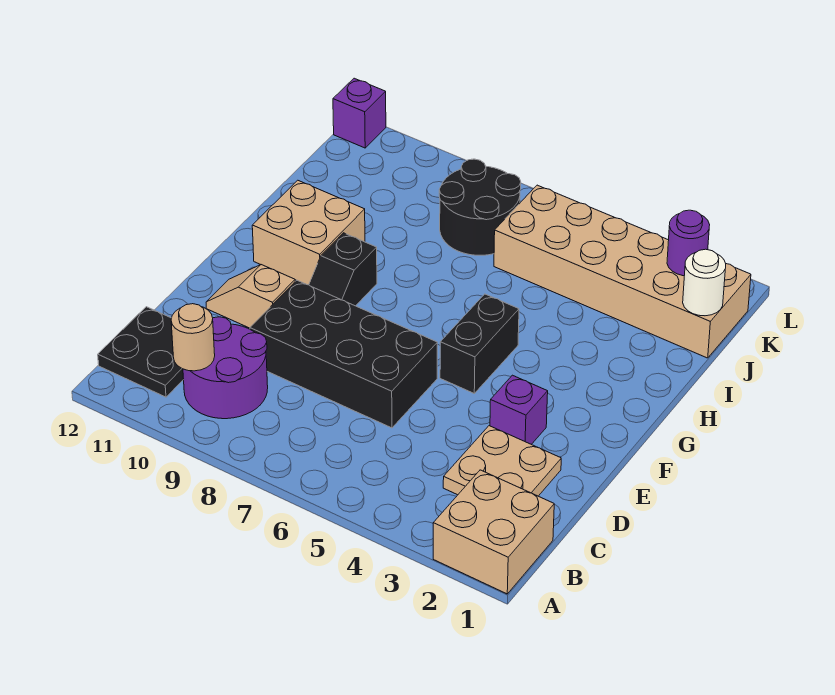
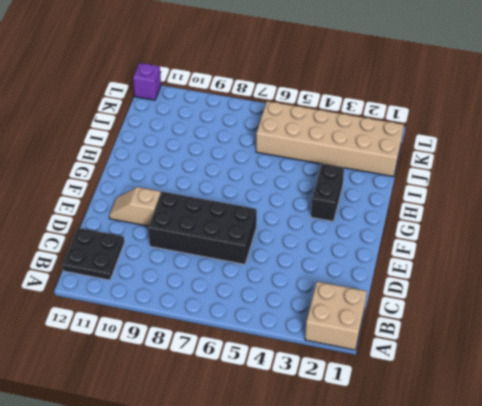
black 1x2 brick [311,164,344,221] -> black 1x2 brick moved to [440,294,519,393]
none -> purple 2x2 round brick [183,317,268,419]
none -> tan 2x2 plate [443,426,561,496]
none -> purple 1x1 brick [490,375,548,444]

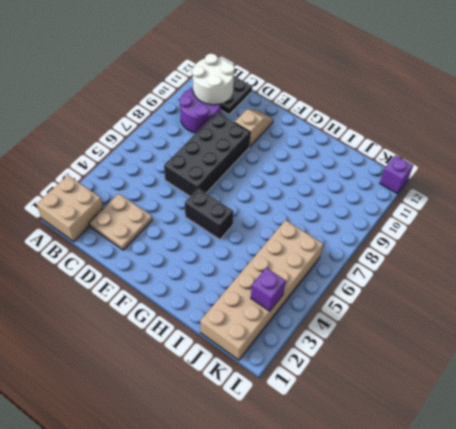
white 2x2 round brick [192,54,235,105] -> tan 1x1 round brick [171,304,215,371]
purple 1x1 brick [251,268,286,311] -> purple 1x1 brick moved to [490,375,548,444]
none -> black 1x2 slope [309,233,377,306]
none -> tan 2x2 brick [252,180,365,285]
none -> black 2x2 round brick [439,159,521,255]

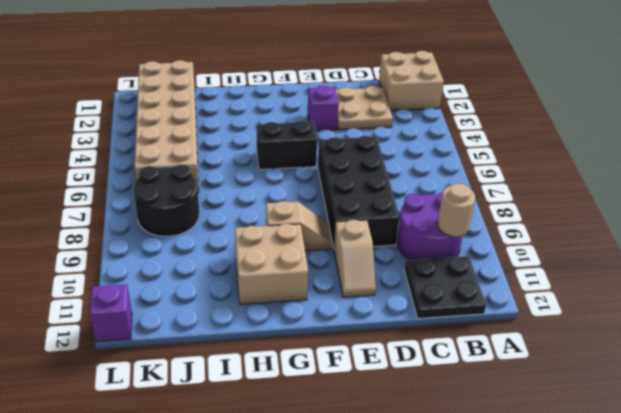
tan 1x2 slope [266,201,332,251] -> black 1x2 slope [309,233,377,306]
none -> white 1x1 round brick [683,249,726,316]
none -> purple 1x1 round brick [667,210,710,276]

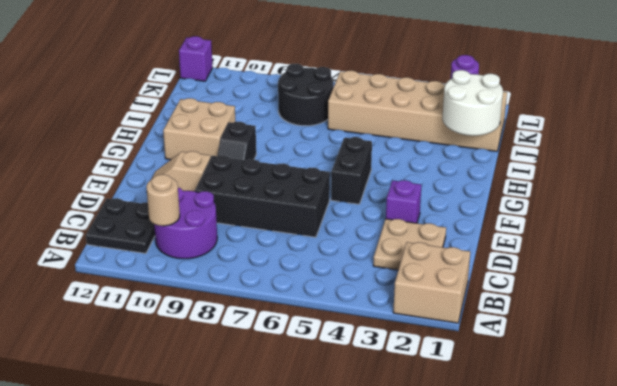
white 2x2 round brick [442,70,503,136] -> white 1x1 round brick [683,249,726,316]

